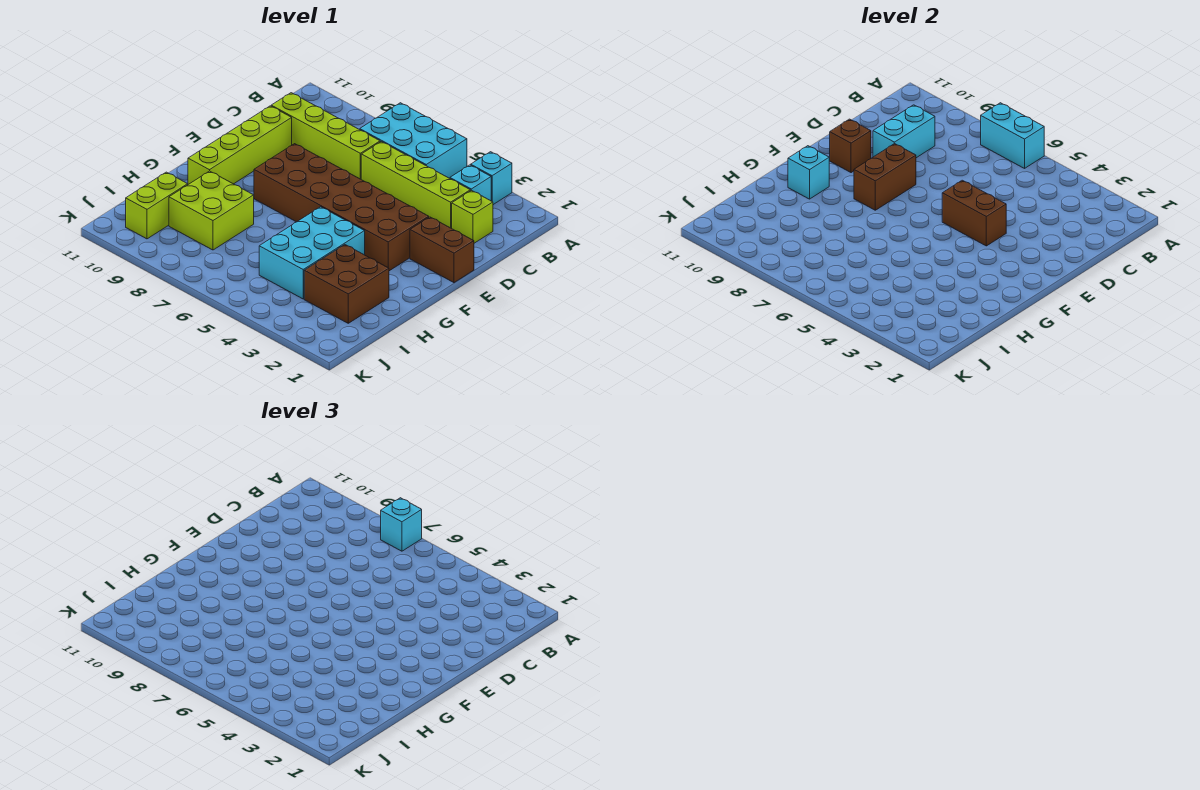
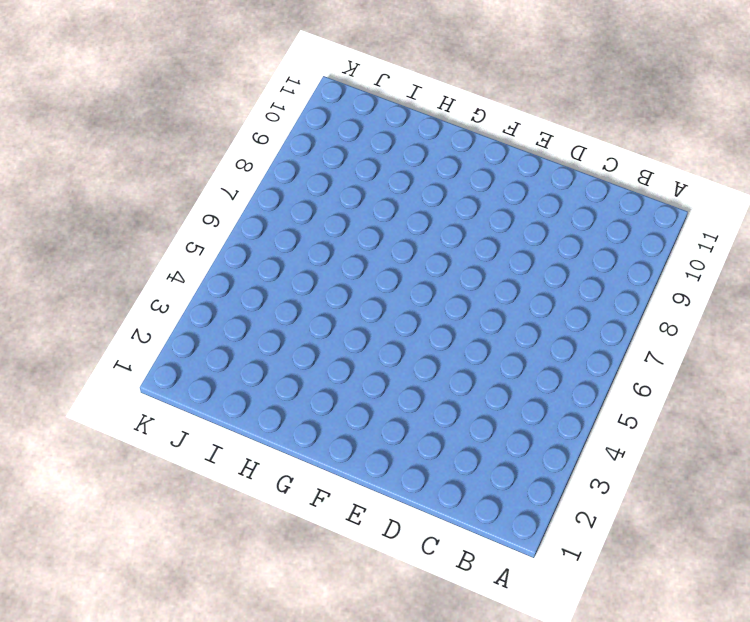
none -> cyan 1x1 brick [471,152,512,205]
none -> cyan 2x3 brick [360,103,467,178]
none -> cyan 1x1 brick [450,165,491,201]

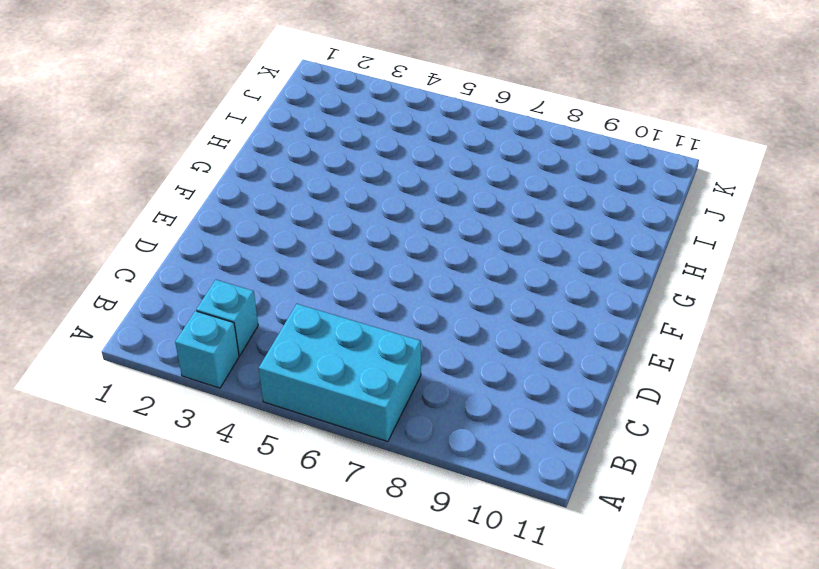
none -> lime 1x1 brick [452,190,493,243]
none -> lime 1x4 brick [361,142,470,228]
none -> lime 1x4 brick [271,93,380,179]

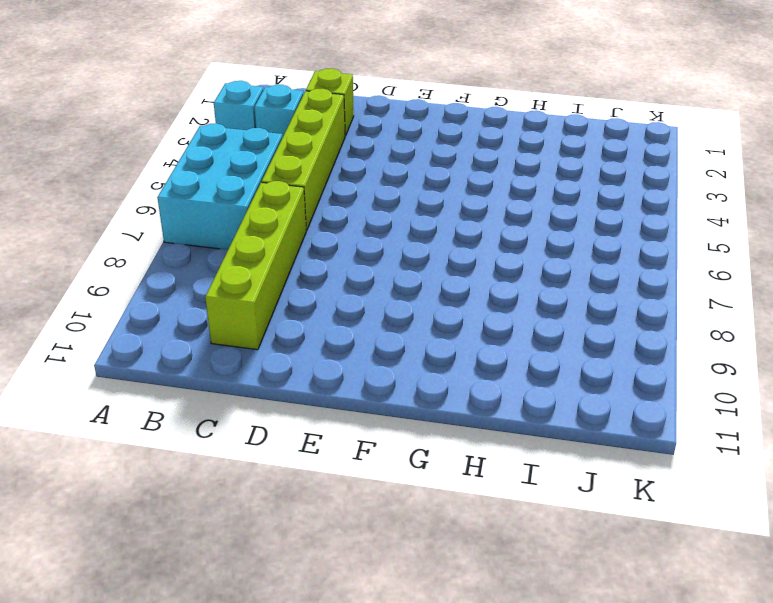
none -> lime 1x4 brick [188,106,292,184]
none -> brown 1x2 brick [410,217,474,283]
none -> brown 2x6 brick [254,144,429,271]

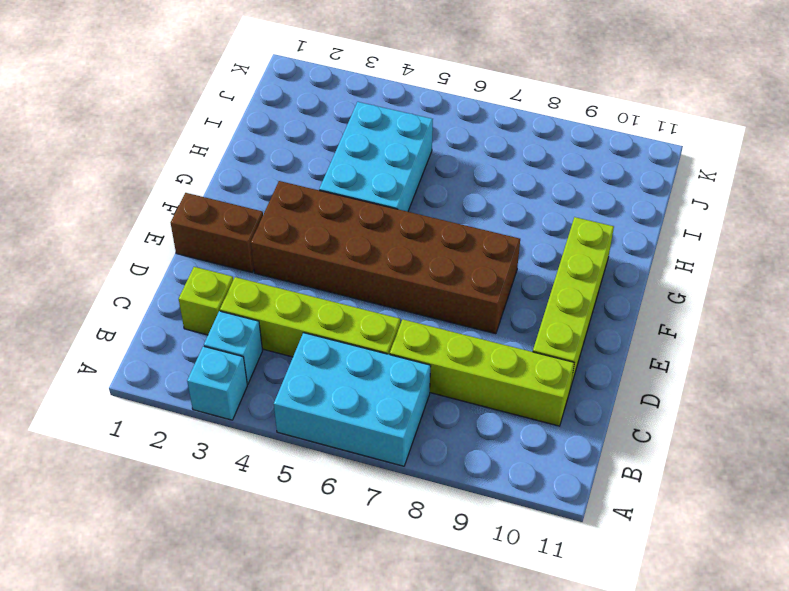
none -> brown 2x2 brick [304,245,389,323]
none -> lime 2x2 brick [169,171,254,250]
none -> lime 1x2 brick [126,172,188,239]

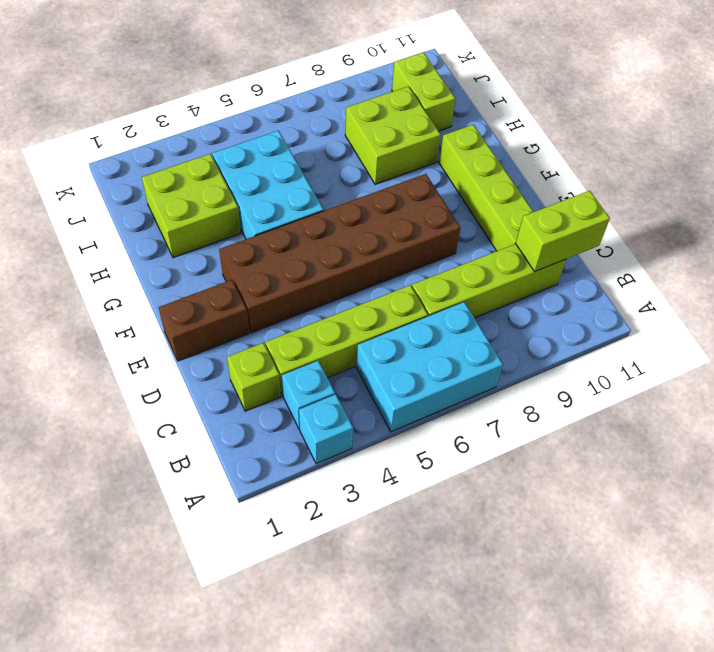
lime 1x2 brick [516,191,610,272] -> none
lime 2x2 brick [142,154,241,258] -> brown 2x2 brick [304,245,389,323]
none -> cyan 1x2 brick [981,103,1044,168]
none -> cyan 1x2 brick [873,105,935,158]
none -> brown 1x2 brick [942,180,1006,246]

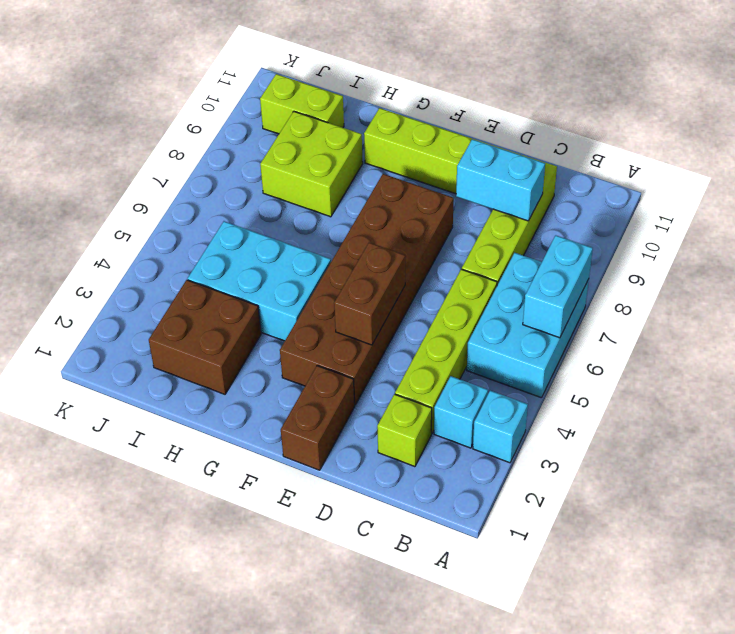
none -> brown 1x2 brick [854,144,916,210]
none -> brown 1x1 brick [830,119,871,173]
none -> cyan 1x1 brick [788,146,829,199]

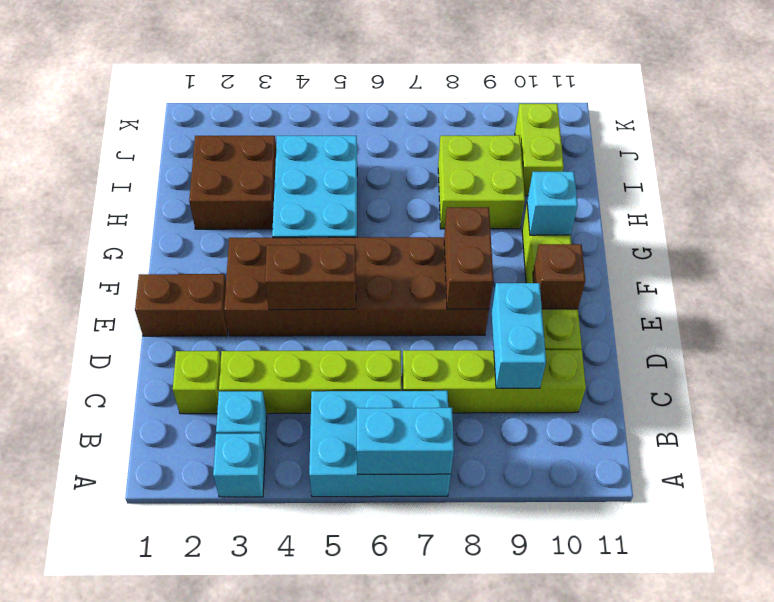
none -> cyan 1x1 brick [381,498,422,551]

